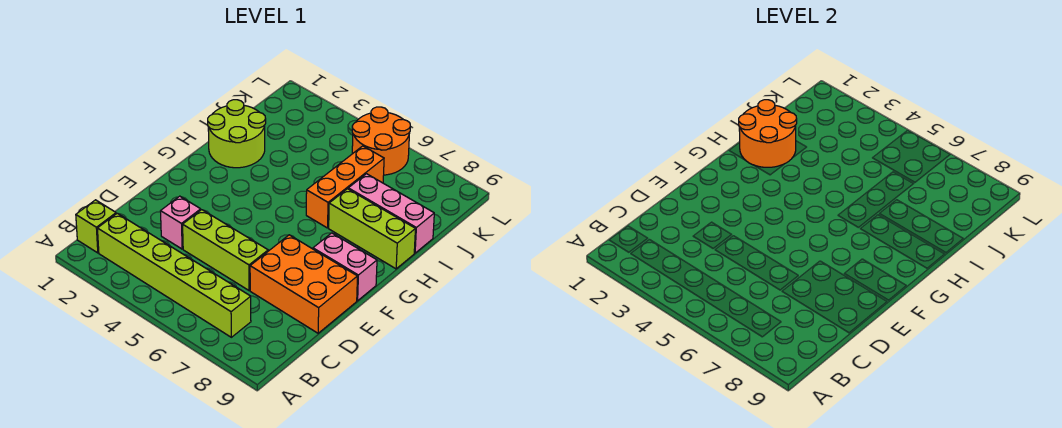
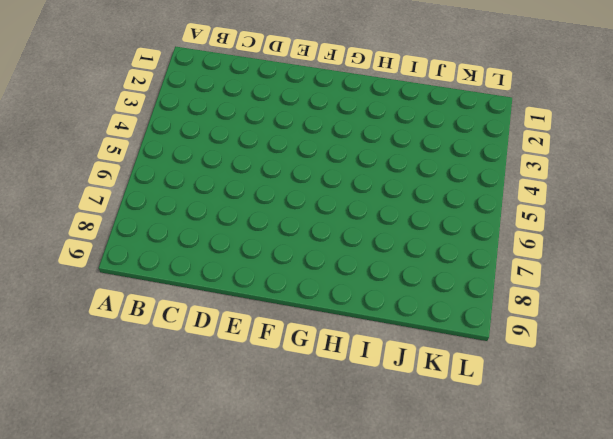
none -> lime 1x1 brick [76,200,116,253]
none -> lime 1x6 brick [97,213,251,337]
none -> pink 1x1 brick [161,196,201,249]

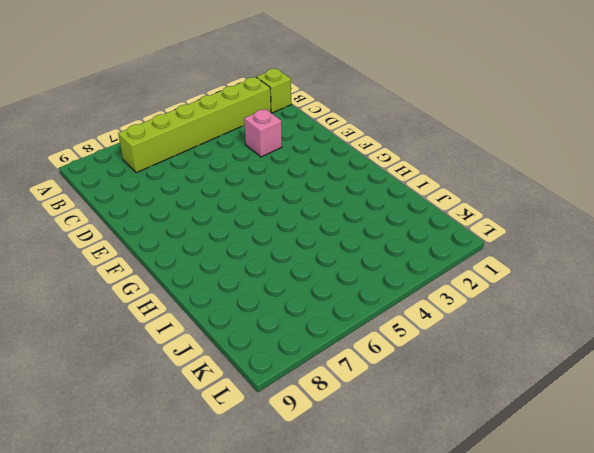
none -> lime 1x3 brick [183,210,268,290]
none -> orange 2x3 brick [250,235,357,333]
none -> pink 1x2 brick [313,233,377,301]

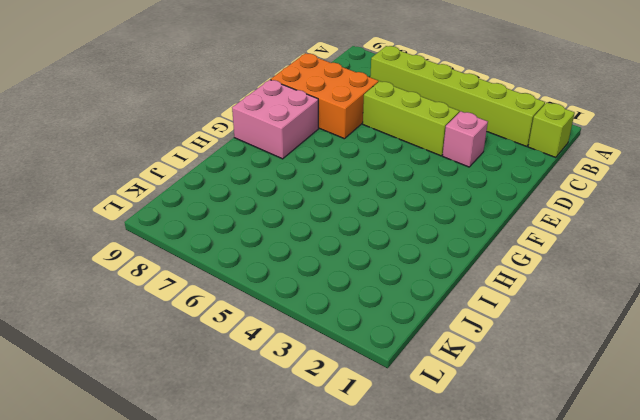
pink 2x2 brick [232,80,318,159] -> pink 1x2 brick [313,233,377,301]
none -> lime 2x2 round brick [208,100,266,168]
none -> orange 1x3 brick [306,146,384,228]
none -> lime 1x3 brick [329,189,415,269]

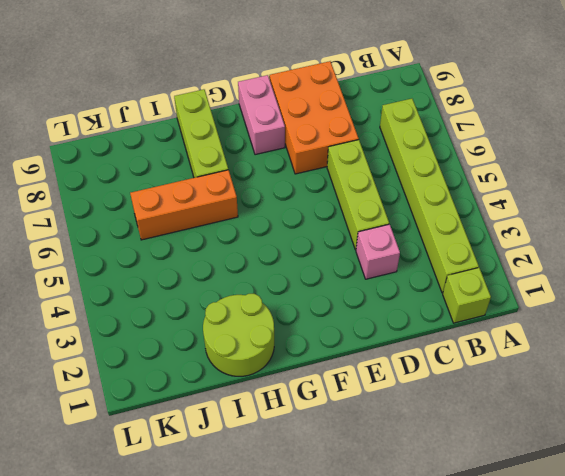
none -> pink 1x3 brick [348,174,434,253]
none -> orange 2x2 round brick [352,107,410,175]
none -> orange 2x2 round brick [739,100,797,167]

